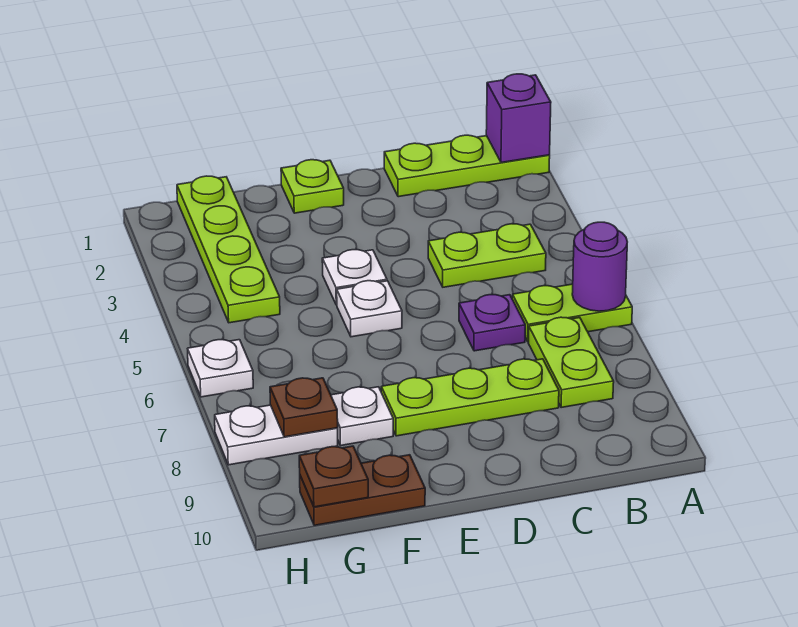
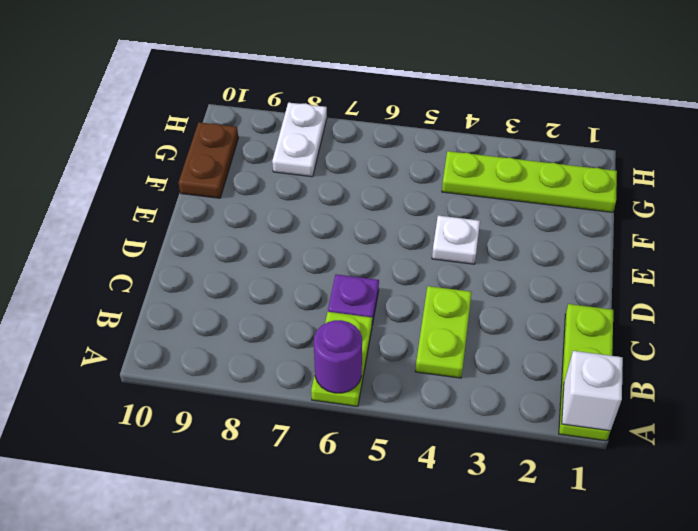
white 1x1 brick [562,351,623,431] -> purple 1x1 brick [486,74,551,163]
none -> lime 1x2 plate [528,317,614,408]
none -> lime 1x3 plate [381,359,559,436]
none -> lime 1x1 plate [281,160,344,213]

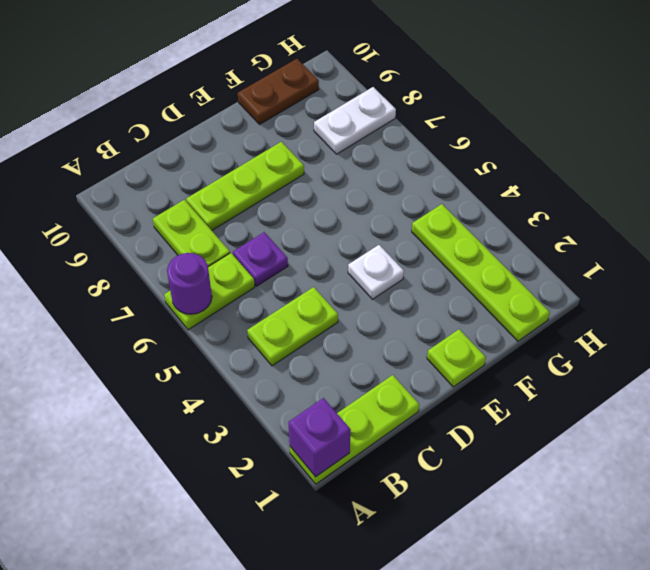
none -> white 1x1 plate [337,281,402,337]
none -> white 1x1 plate [331,387,393,445]
none -> white 1x1 plate [188,340,253,397]

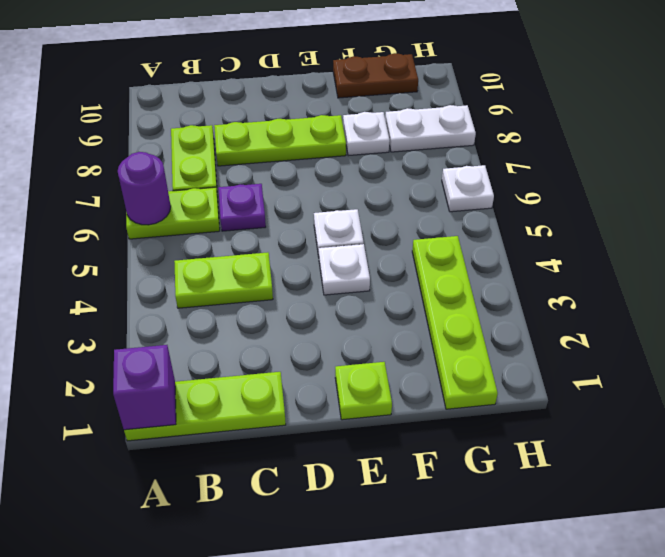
none -> brown 1x1 plate [270,378,338,437]
none -> brown 1x1 plate [299,446,368,507]

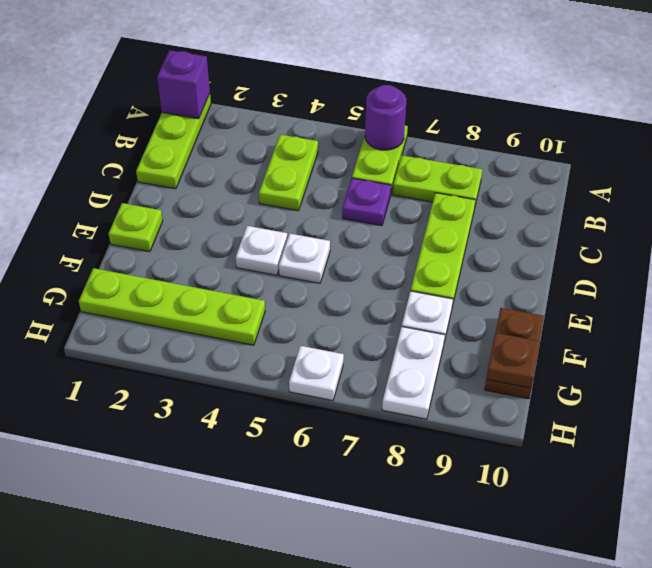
none -> brown 1x1 plate [270,378,338,437]

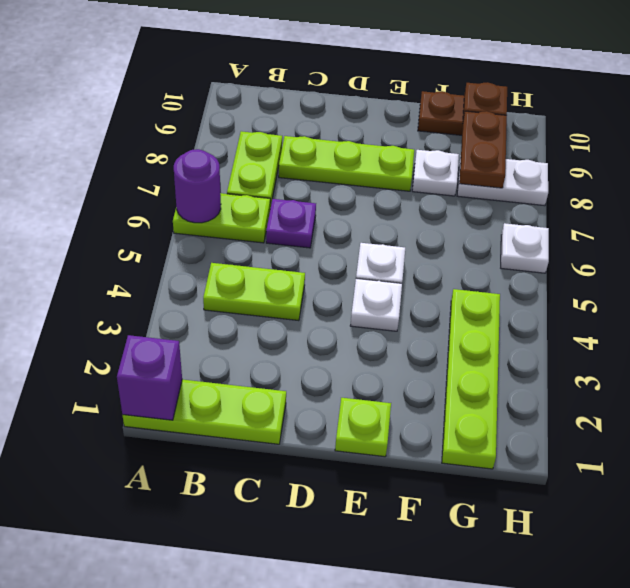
brown 1x2 plate [459,111,507,188] -> brown 1x1 plate [270,378,338,437]

